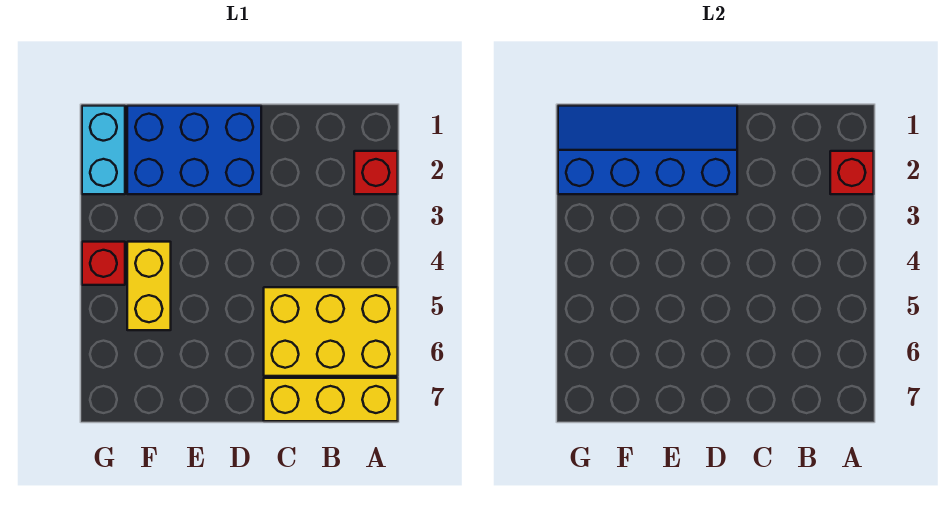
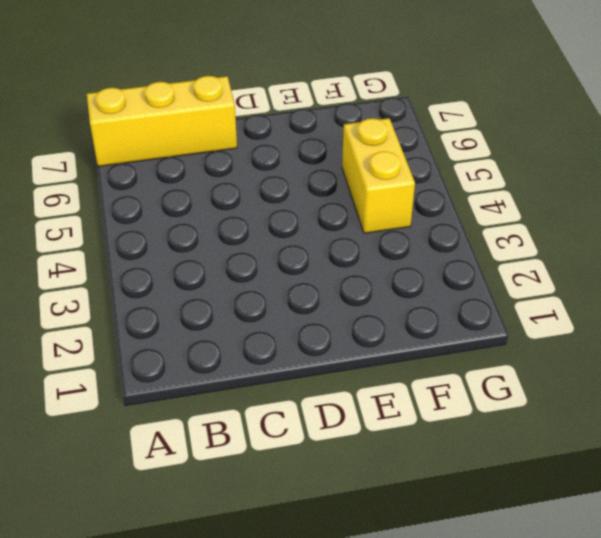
none -> red 1x1 brick [354,151,398,194]
none -> yellow 2x3 brick [264,287,398,376]

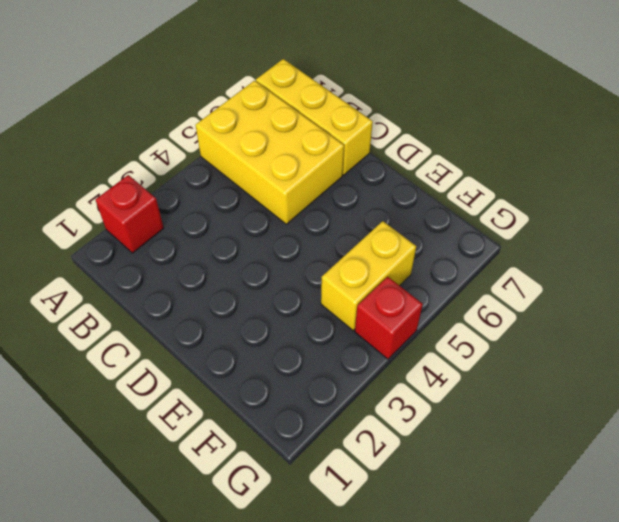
none -> blue 2x3 brick [127,106,261,194]
none -> cyan 1x2 brick [82,106,125,194]

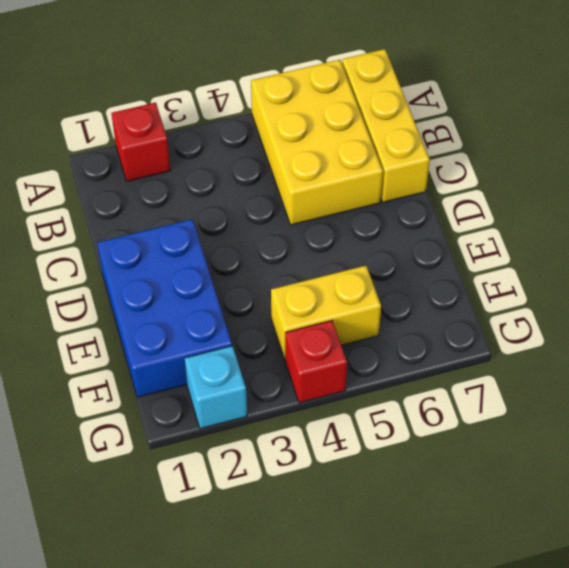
cyan 1x1 brick [185,346,247,429] -> cyan 1x2 brick [82,106,125,194]
none -> red 1x1 brick [830,151,874,194]
none -> blue 2x4 slope [558,106,737,194]

